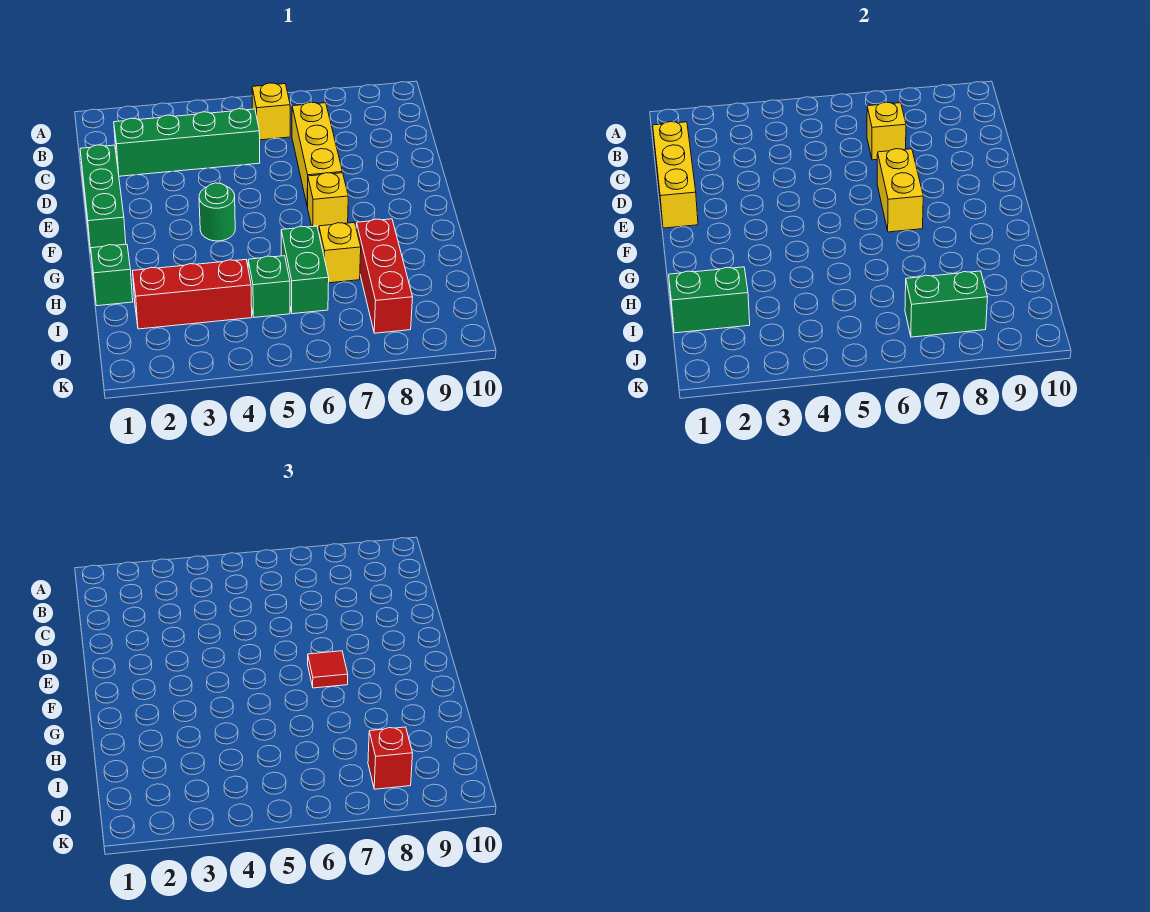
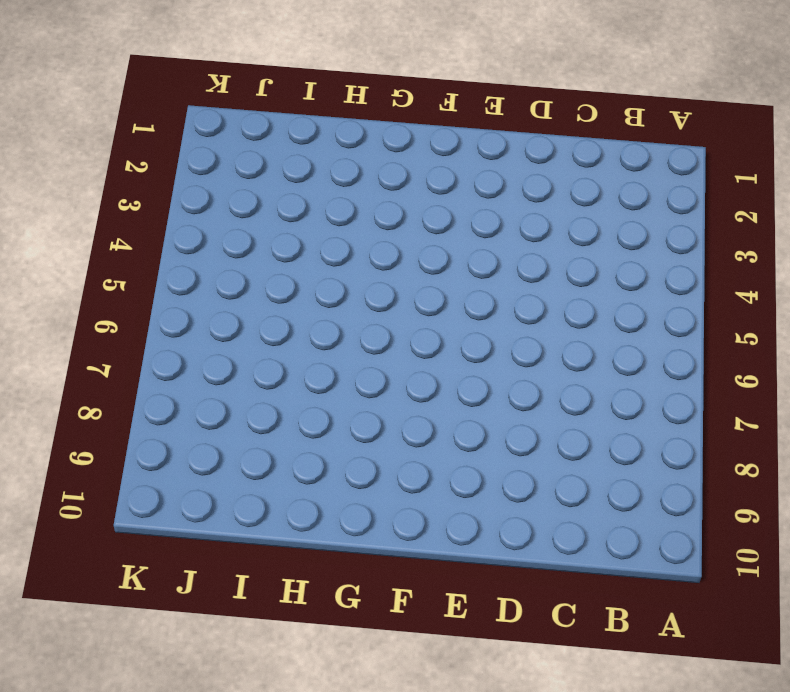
none -> yellow 1x1 brick [252,83,290,140]
none -> green 1x4 brick [114,109,260,176]
none -> yellow 1x3 brick [292,102,342,207]

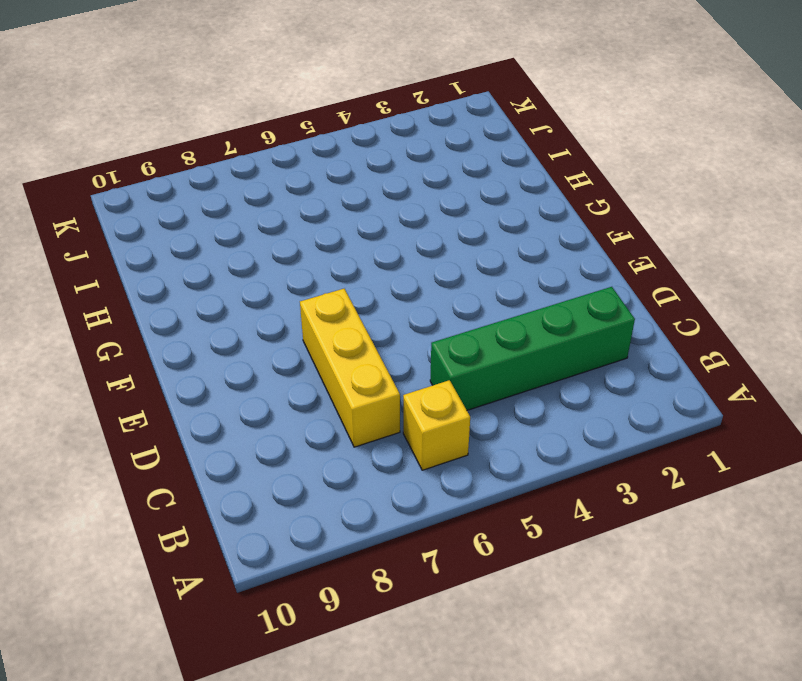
none -> green 1x3 brick [80,145,126,251]
none -> green 1x1 round brick [199,183,235,241]
none -> yellow 1x1 brick [308,173,348,232]

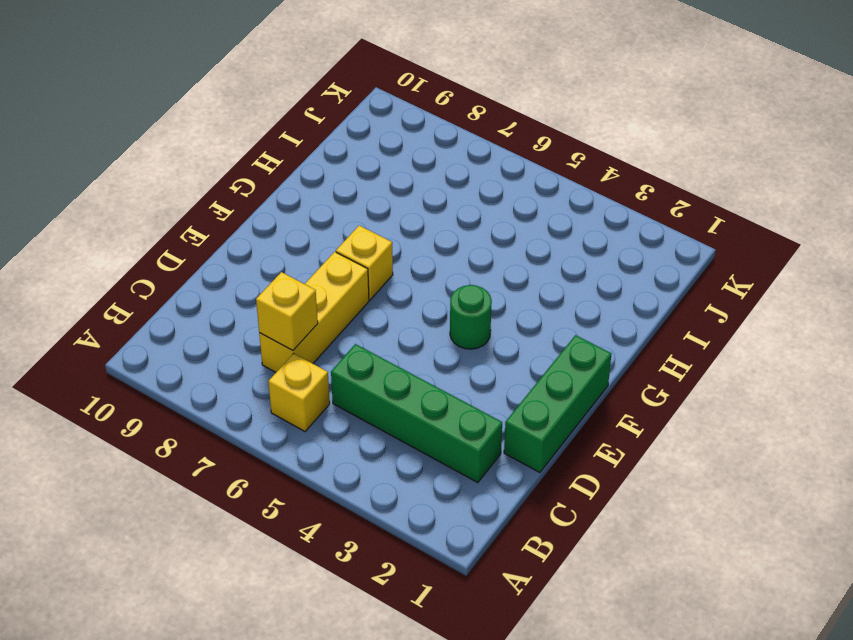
none -> green 1x1 brick [91,244,133,306]
none -> green 1x2 brick [281,226,329,314]
none -> yellow 1x1 brick [319,223,361,283]

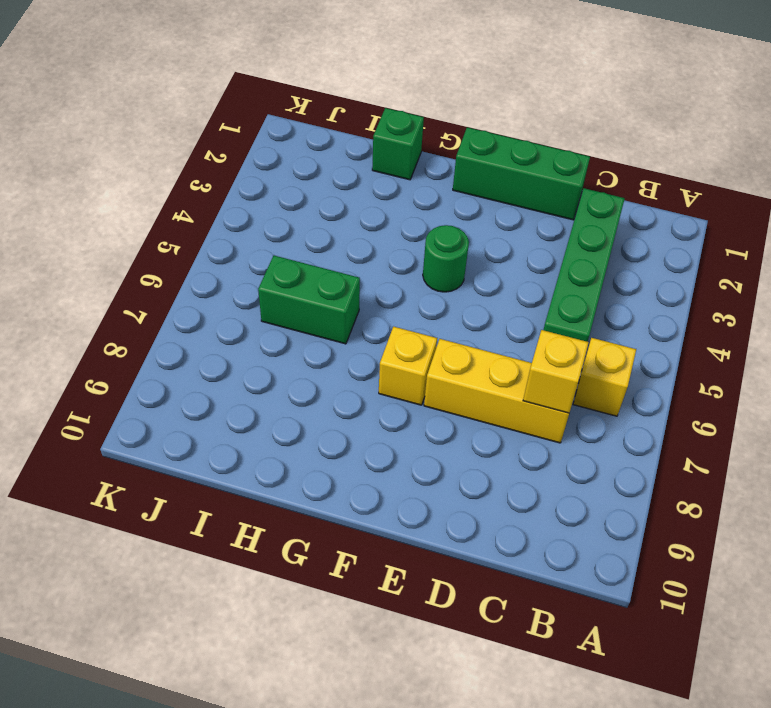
none -> yellow 1x1 brick [319,223,361,283]
none -> red 1x3 brick [356,219,413,333]
none -> red 1x3 brick [133,260,252,329]

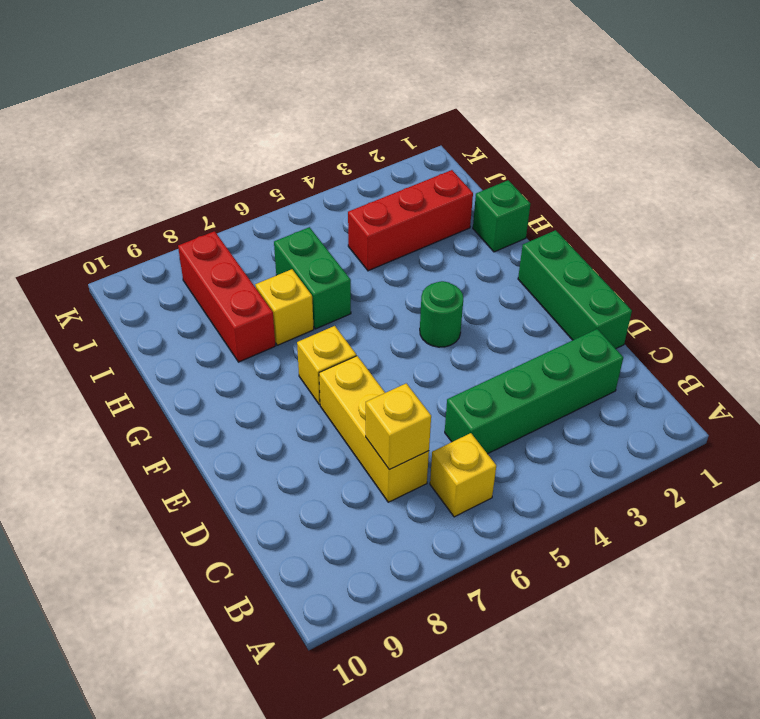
none -> green 1x1 brick [248,256,290,317]
none -> yellow 1x3 brick [653,122,698,228]
none -> yellow 1x2 brick [877,149,923,232]

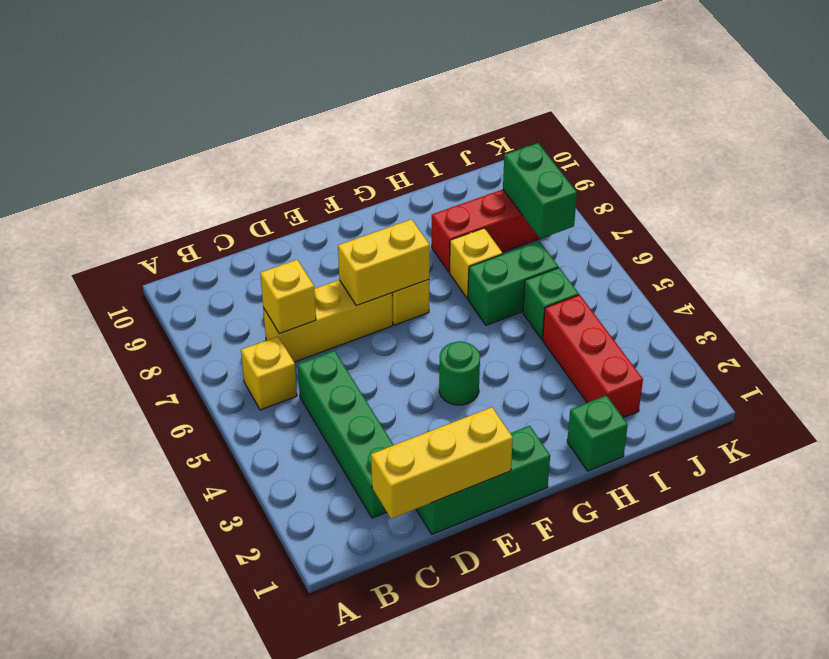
none -> green 1x2 brick [669,267,750,333]
none -> red 1x1 tile [308,651,348,688]
none -> red 1x1 brick [368,727,413,789]

